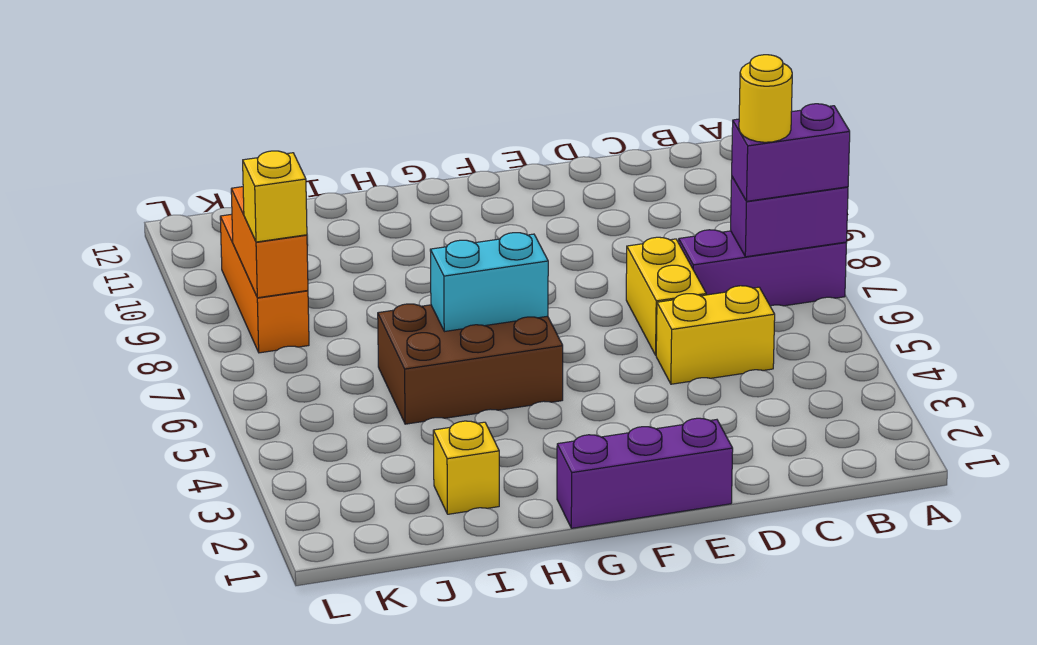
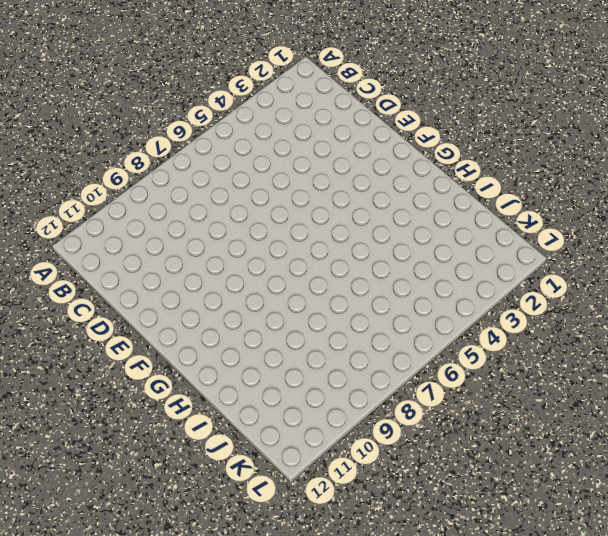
none -> purple 1x3 brick [679,230,846,306]
none -> yellow 1x2 brick [656,286,775,384]
none -> yellow 1x2 brick [626,237,706,355]

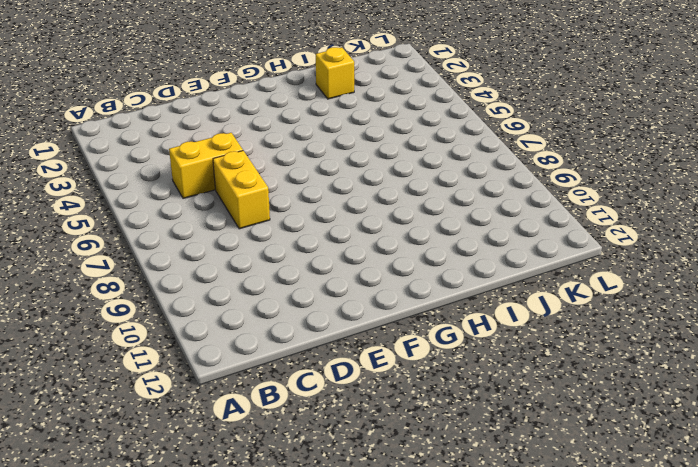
none -> purple 1x3 brick [679,230,846,306]
none -> purple 1x3 brick [557,418,733,528]
none -> brown 2x3 brick [378,304,563,424]

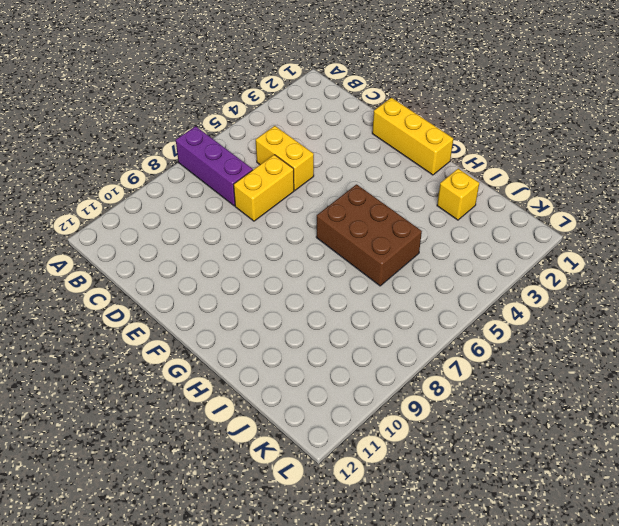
yellow 1x3 brick [372,98,453,175] -> purple 1x3 brick [557,418,733,528]
none -> orange 1x3 brick [220,214,309,353]
none -> purple 1x2 brick [731,177,848,257]
none -> cyan 1x2 brick [430,233,548,332]

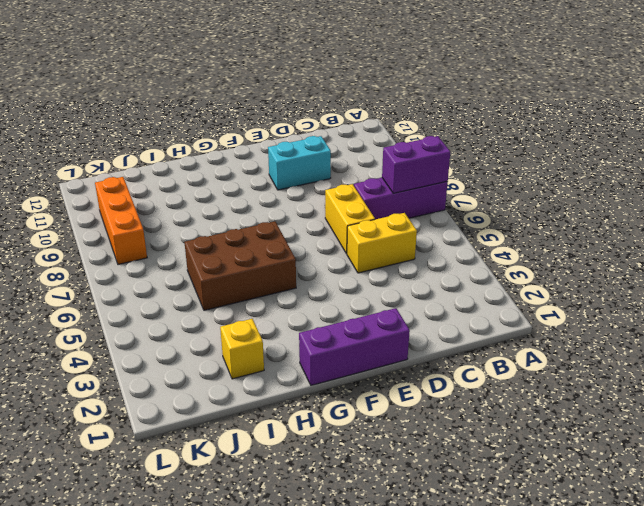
cyan 1x2 brick [268,136,331,190] -> cyan 1x2 brick moved to [430,233,548,332]
none -> orange 1x2 brick [231,187,308,298]
none -> purple 1x2 brick [732,104,850,201]
none -> yellow 1x1 brick [243,151,307,242]

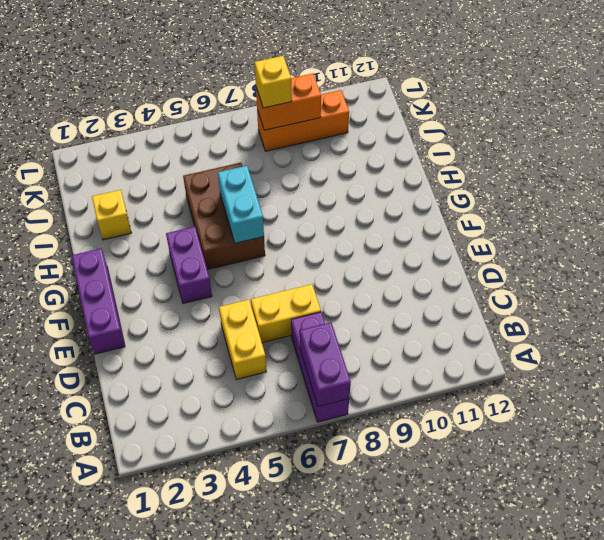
purple 1x2 brick [166,227,212,303] -> purple 1x2 brick moved to [732,104,850,201]
none -> yellow 1x1 round brick [739,55,792,142]

